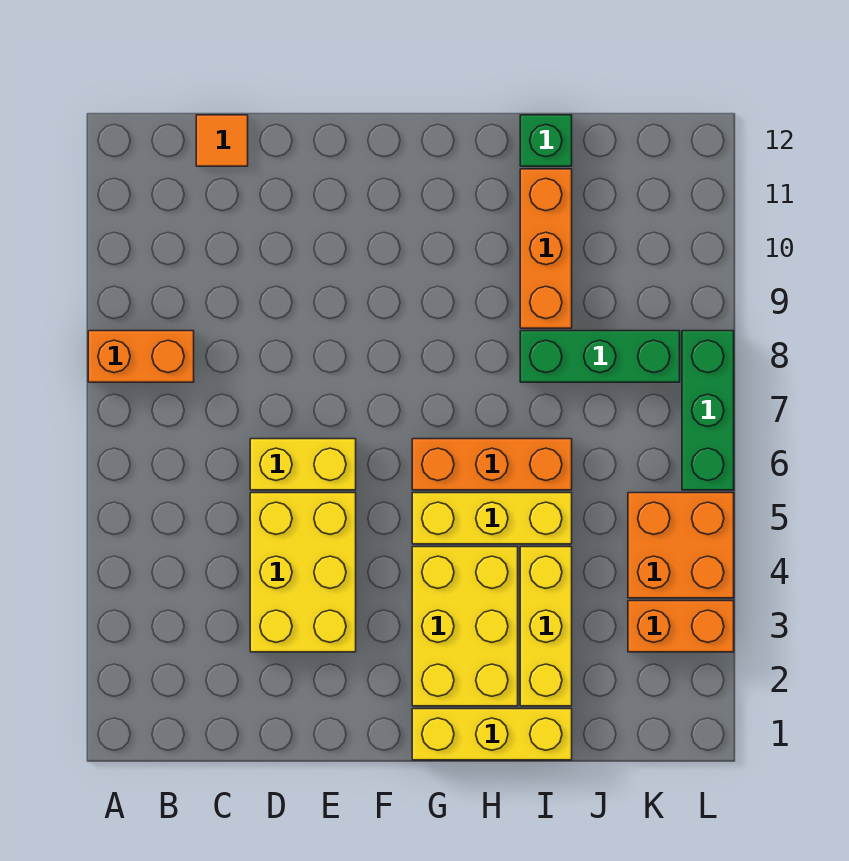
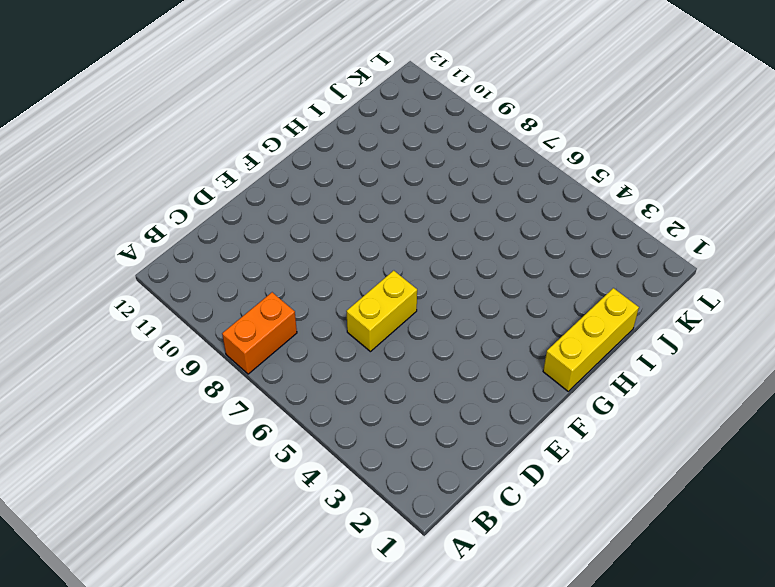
none -> orange 1x1 tile [196,115,248,166]
none -> yellow 2x3 brick [250,493,356,652]
none -> yellow 2x3 brick [412,547,518,706]

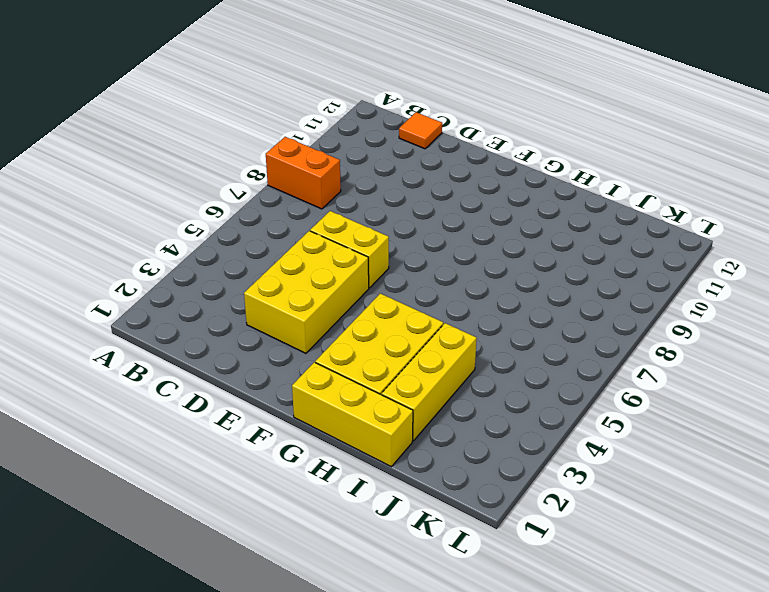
none -> yellow 1x3 brick [412,493,572,544]
none -> orange 1x3 brick [412,439,572,490]
none -> green 1x3 brick [520,331,680,382]

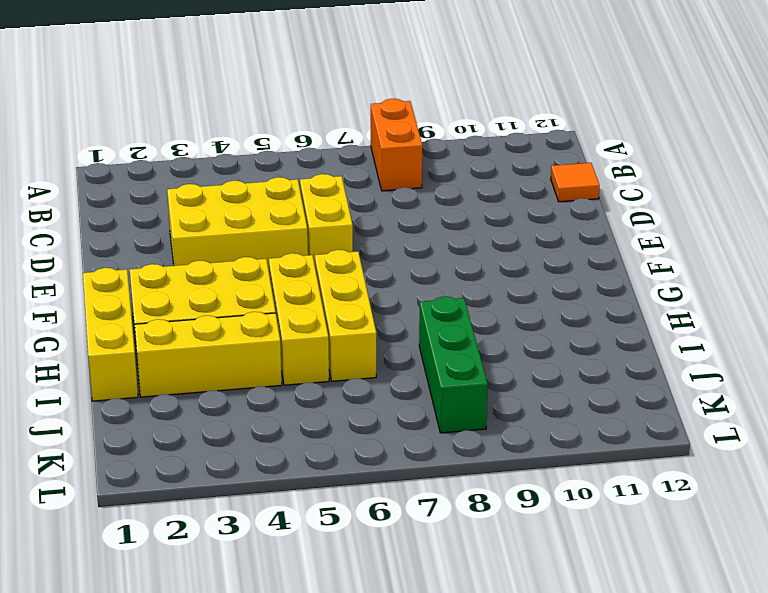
yellow 1x3 brick [315,250,376,381] -> orange 1x3 brick [412,439,572,490]
none -> orange 1x3 brick [520,169,572,328]
none -> green 1x1 brick [520,115,572,166]
none -> orange 1x2 brick [628,601,734,652]

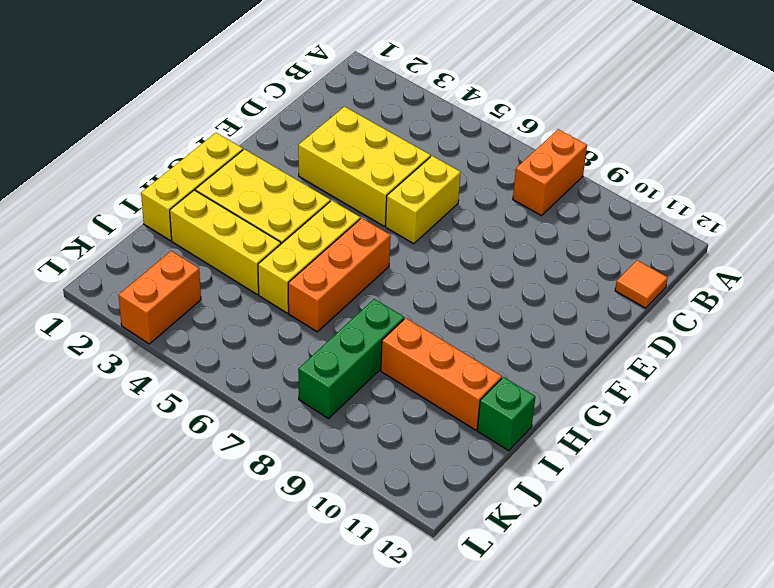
none -> orange 2x2 brick [628,493,734,598]
none -> green 1x3 brick [682,331,734,490]

